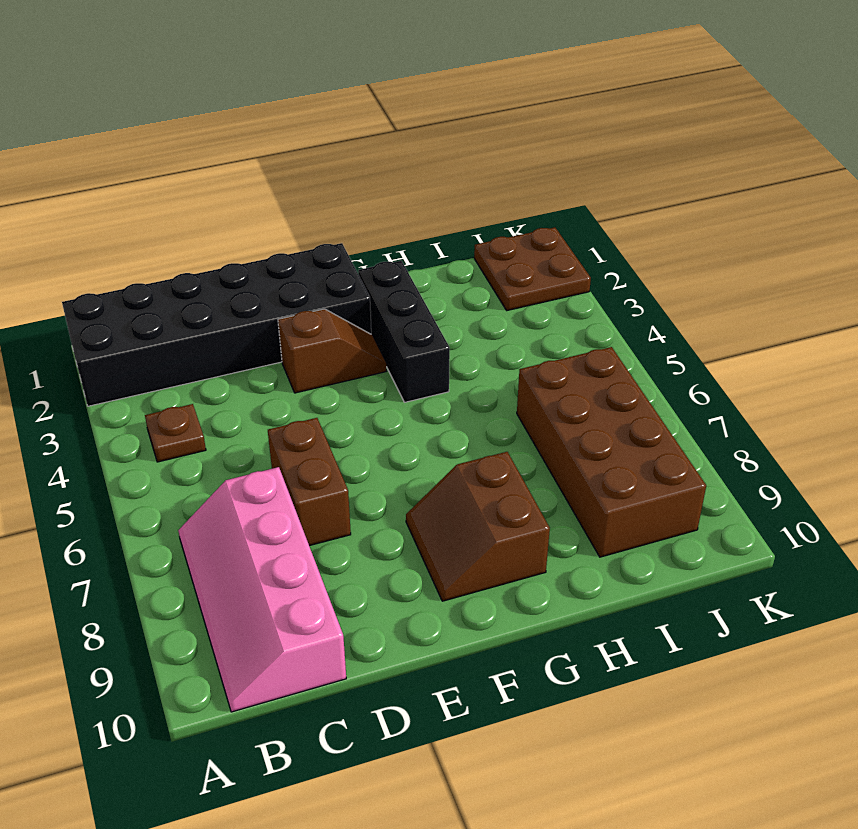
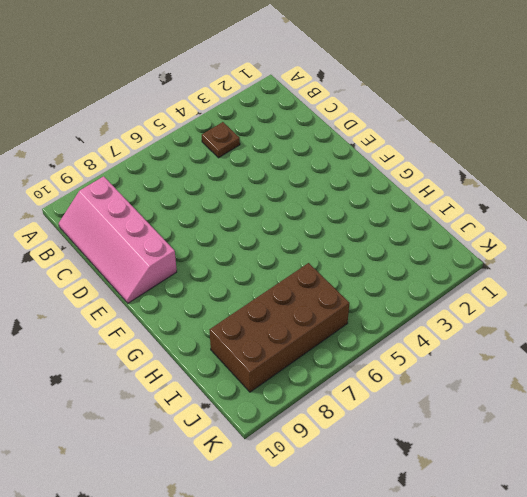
pink 2x4 slope [59,176,177,303] -> pink 2x4 slope turned to [178,467,346,712]
none -> black 2x6 brick [62,243,371,406]
none -> brown 1x2 brick [268,418,351,546]

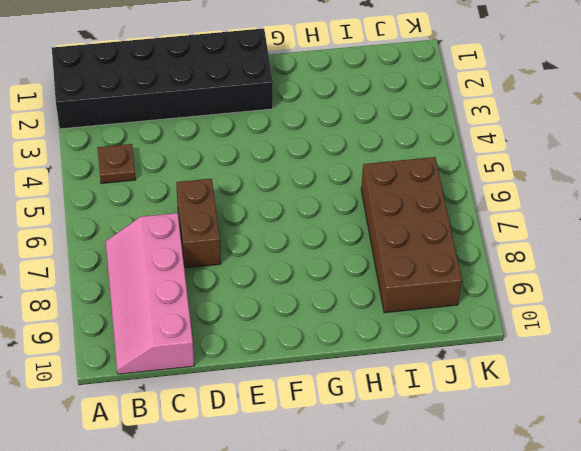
none -> brown 1x2 slope [278,309,386,393]
none -> brown 2x2 slope [406,452,550,601]

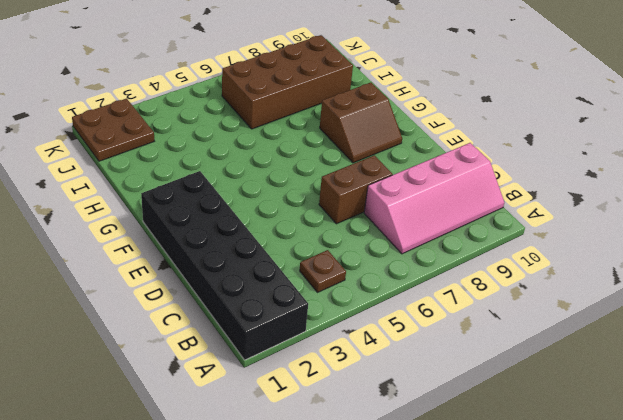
none -> brown 1x2 slope [278,309,386,393]
none -> black 1x3 brick [358,261,450,402]

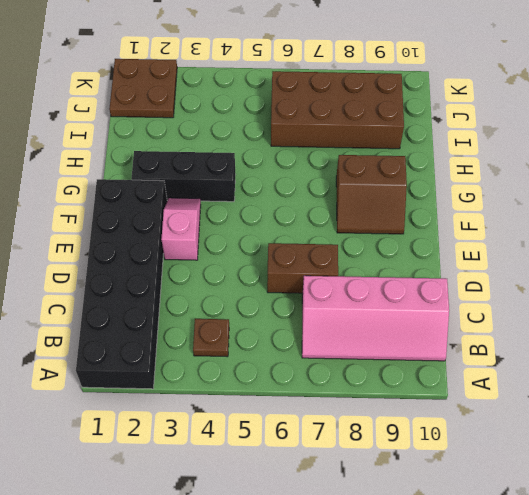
pink 1x2 slope [161,198,201,260] -> brown 1x2 slope [278,309,386,393]

